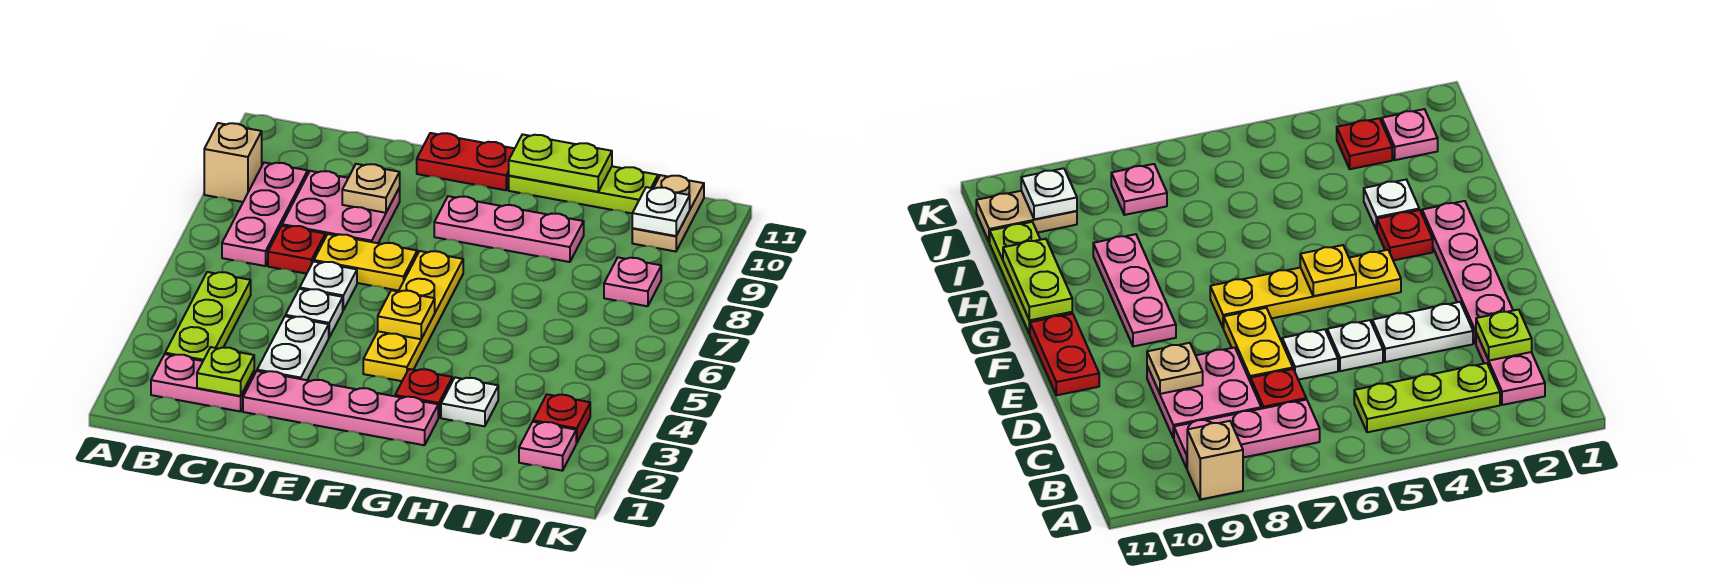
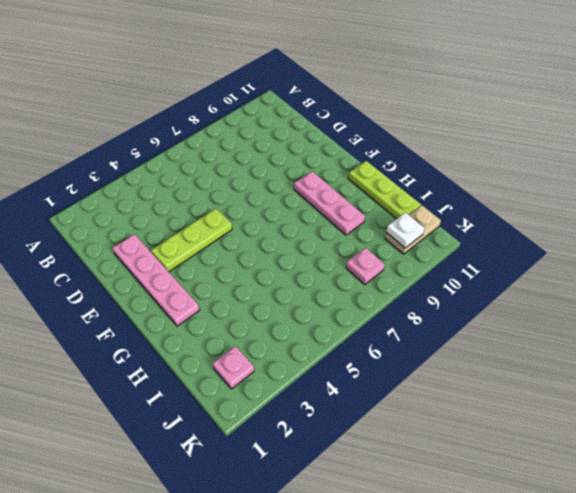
lime 1x3 plate [151,209,232,272] -> lime 1x3 plate moved to [165,272,251,361]
none -> tan 1x1 brick [204,123,262,202]
none -> pink 1x2 plate [151,354,254,411]
none -> pink 1x3 plate [222,162,308,266]

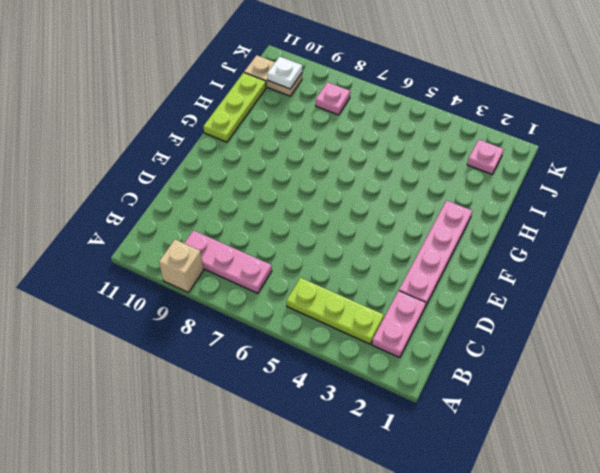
none -> red 1x1 plate [268,226,325,274]
none -> pink 2x2 plate [282,171,400,243]
none -> white 1x2 plate [257,316,329,380]

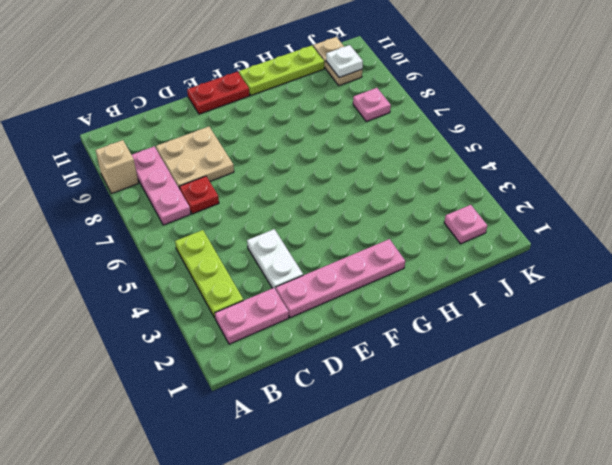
tan 2x2 plate [156,127,234,189] -> pink 2x2 plate [282,171,400,243]
none -> white 1x1 plate [286,289,343,337]
none -> white 1x1 plate [300,261,357,310]
none -> yellow 1x2 plate [314,234,417,291]

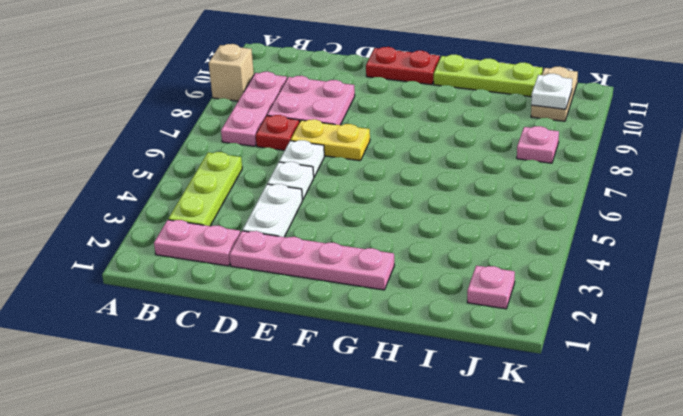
none -> yellow 1x4 plate [363,251,463,381]
none -> pink 1x3 plate [434,196,584,262]
none -> red 1x1 plate [395,369,452,418]

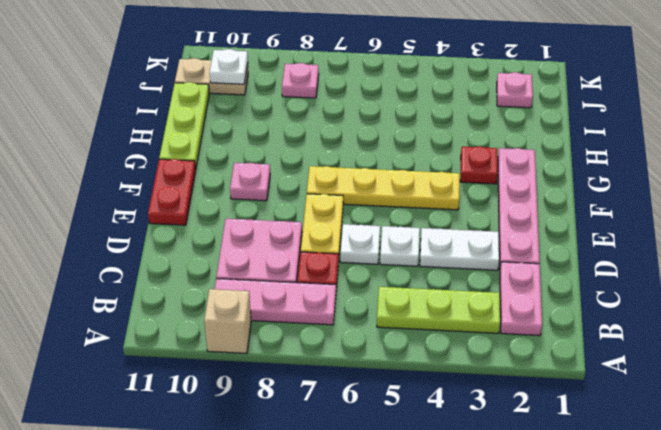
pink 1x1 plate [230,163,270,201] -> pink 1x3 plate [434,196,584,262]
none -> white 1x1 plate [441,377,498,426]
none -> red 1x1 plate [533,394,590,443]
none -> lime 1x1 plate [197,347,254,396]

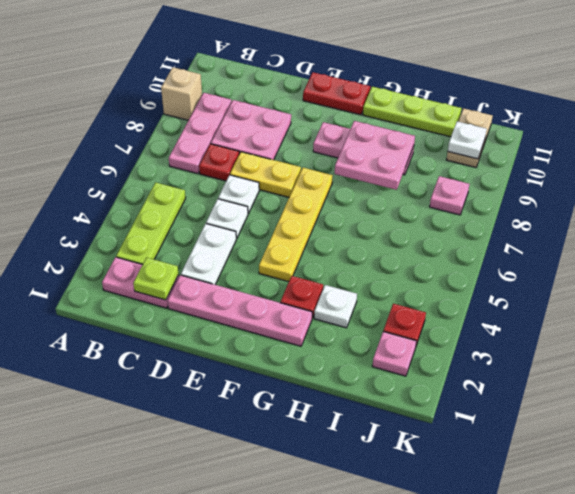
pink 2x2 plate [335,121,415,190] -> none
none -> tan 1x1 plate [342,164,400,213]
none -> yellow 1x1 plate [378,290,435,339]
none -> lime 1x2 plate [509,134,612,192]

